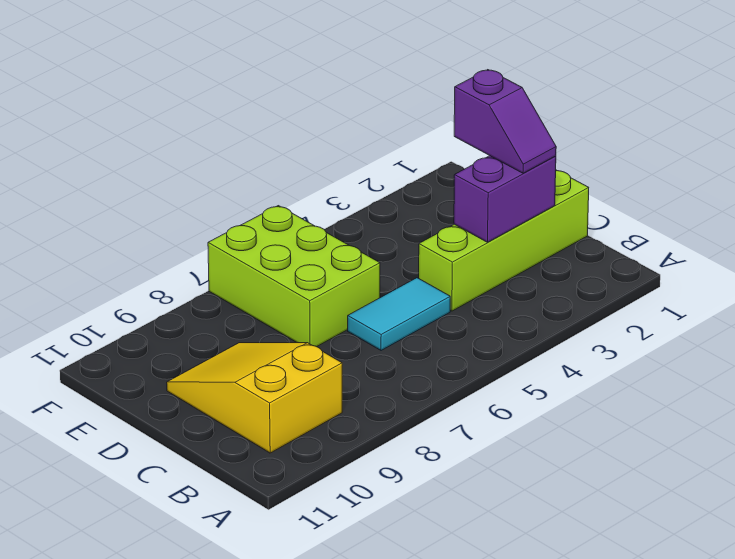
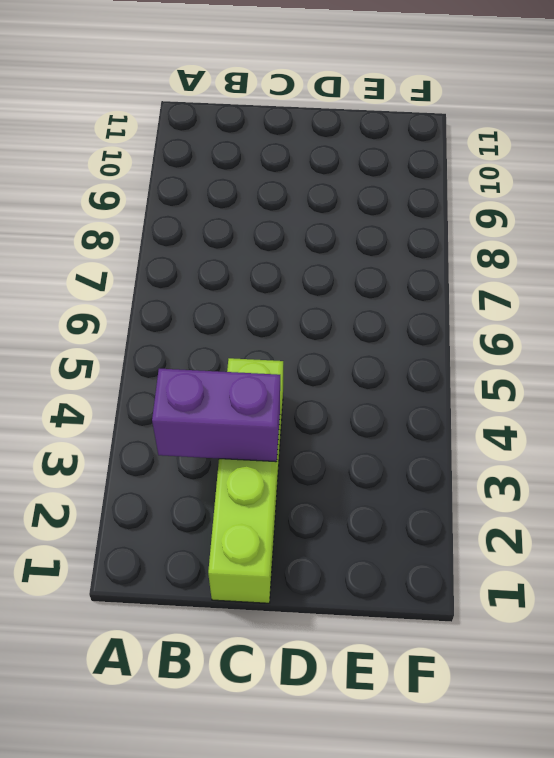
purple 1x2 brick [152,369,280,462] -> purple 1x2 brick turned to [454,156,556,242]
none -> yellow 2x3 slope [167,343,342,453]
none -> cyan 1x2 tile [348,278,450,351]

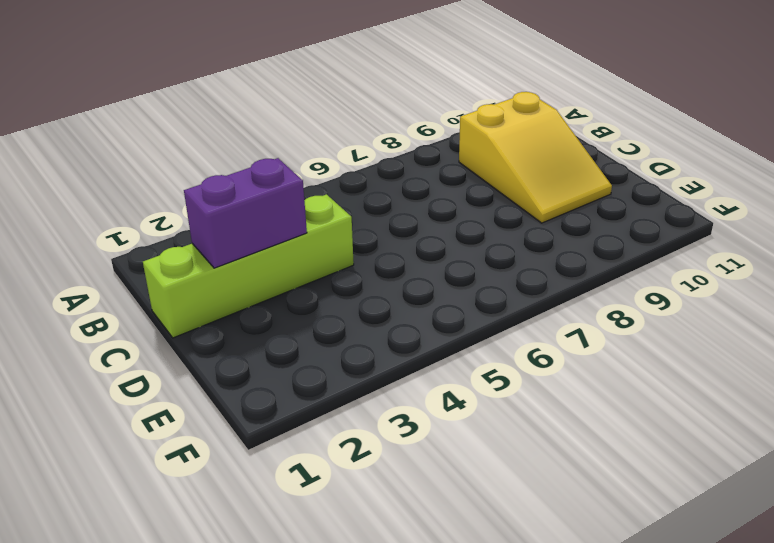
none -> cyan 1x2 tile [348,278,450,351]
none -> lime 2x3 brick [208,206,380,347]

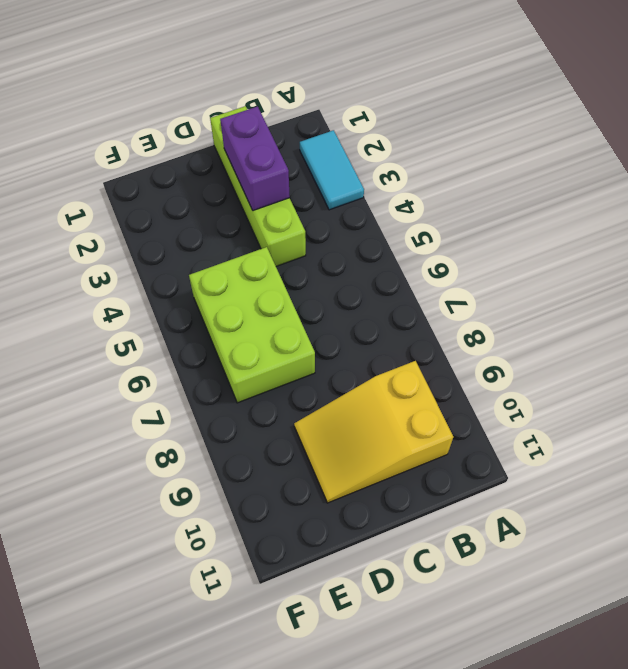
cyan 1x2 tile [300,130,364,210] -> cyan 1x2 tile moved to [348,278,450,351]
lime 2x3 brick [189,247,315,403] -> lime 2x3 brick turned to [208,206,380,347]
none -> purple 1x2 slope [454,70,556,173]

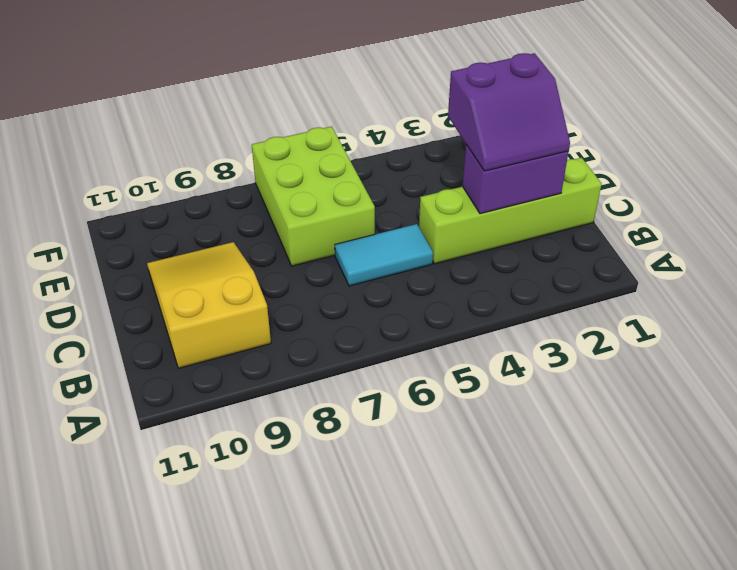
purple 2x2 slope [448,53,570,171] -> purple 1x2 slope [454,70,556,173]

